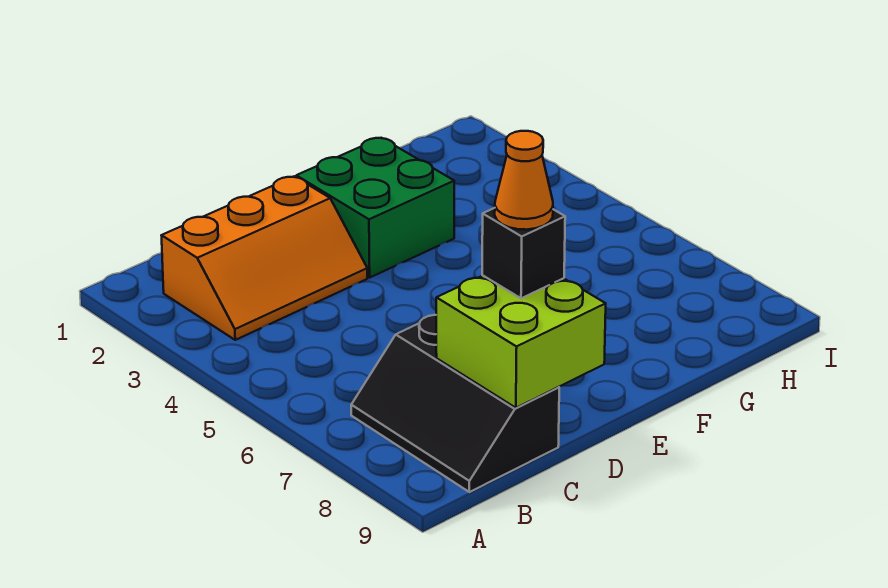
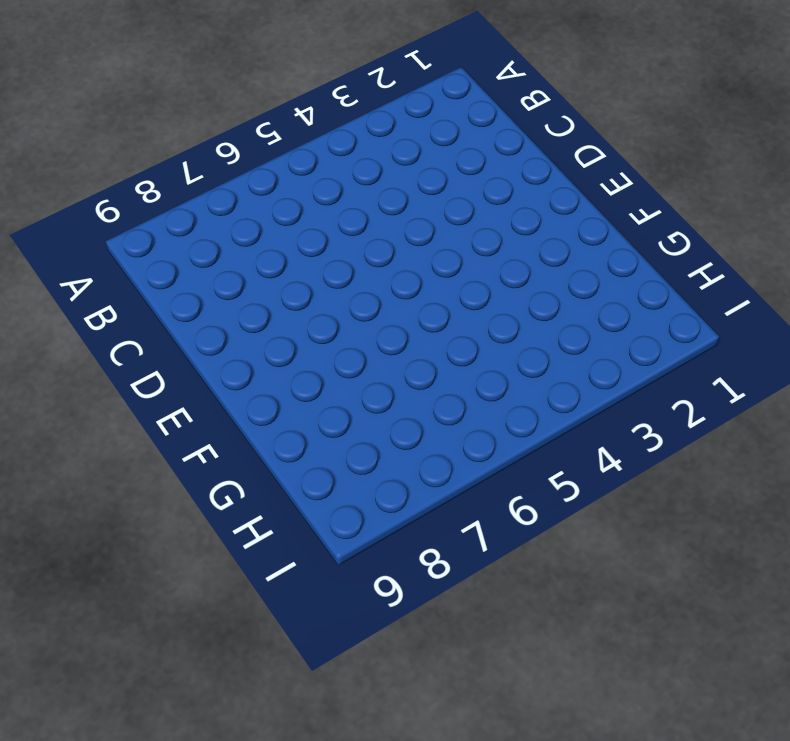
none -> orange 2x3 slope [161,176,367,340]
none -> black 2x3 slope [351,315,559,492]

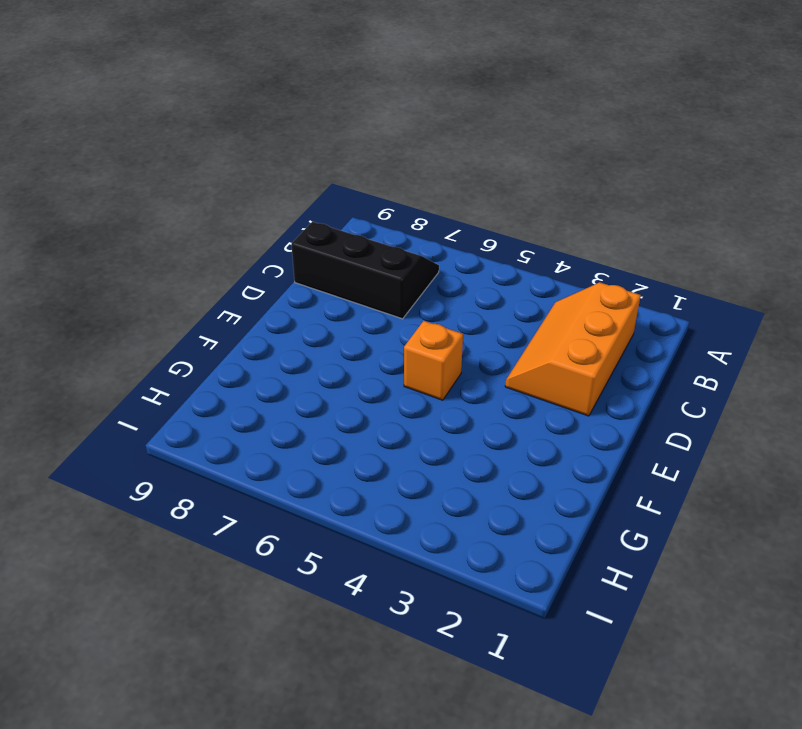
orange 1x1 brick [404,321,463,400] -> none
none -> green 2x2 brick [296,138,454,278]
none -> lime 2x2 brick [436,275,606,408]

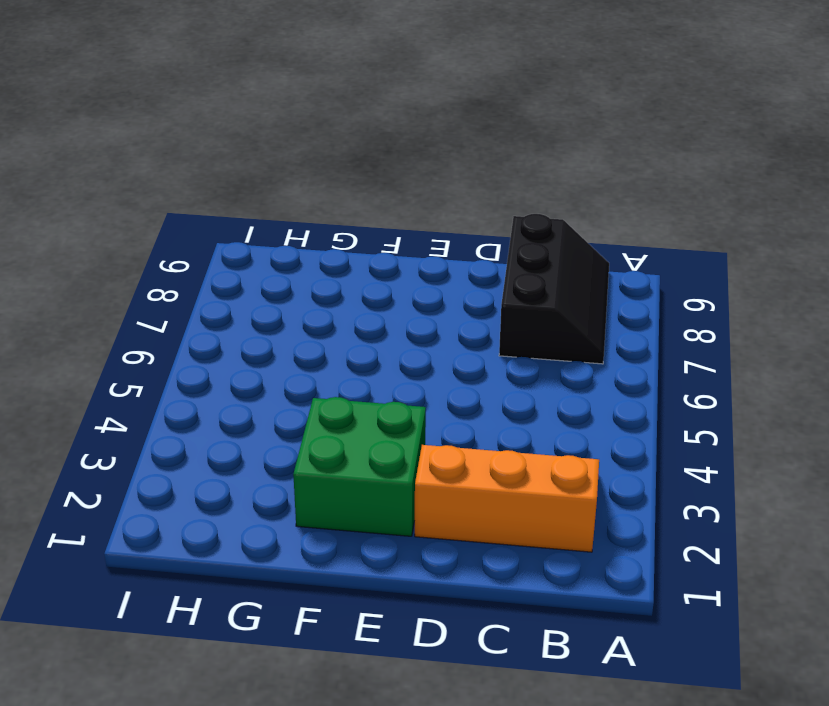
none -> lime 2x2 brick [436,275,606,408]
none -> black 1x1 brick [482,208,565,298]

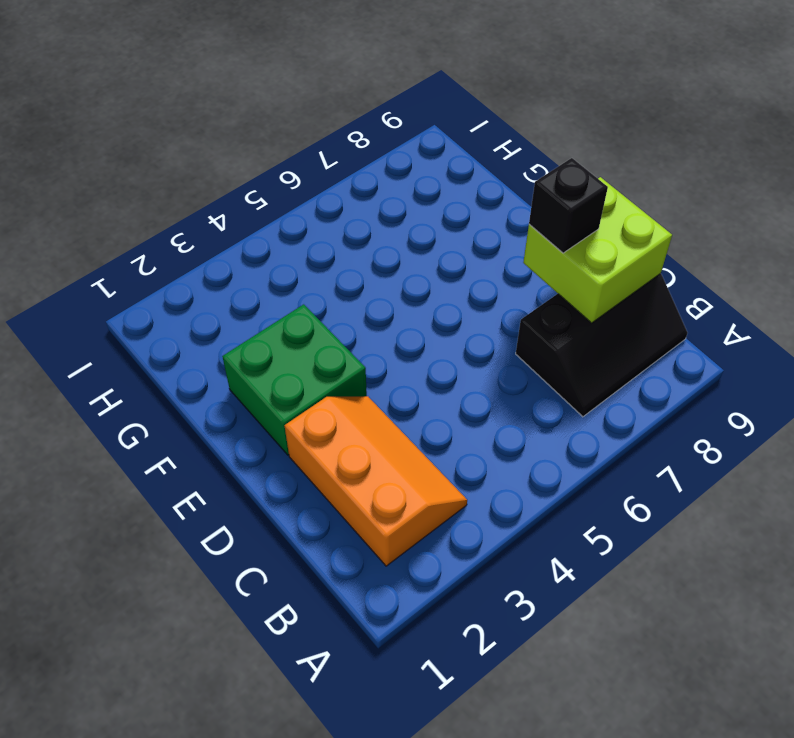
none -> orange 1x1 cone [495,131,553,230]

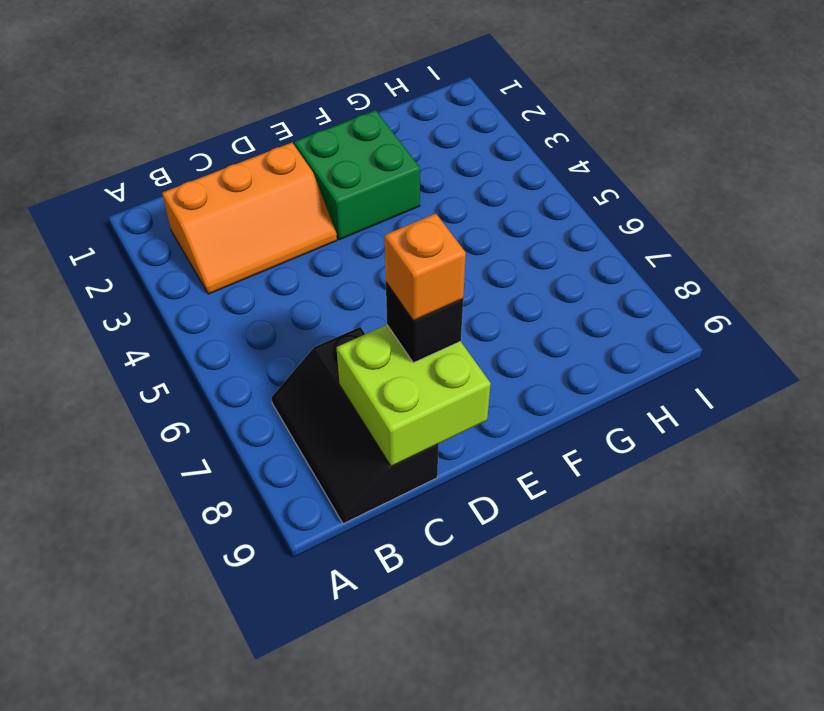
orange 1x1 brick [384,214,466,321] -> orange 1x1 cone [495,131,553,230]

